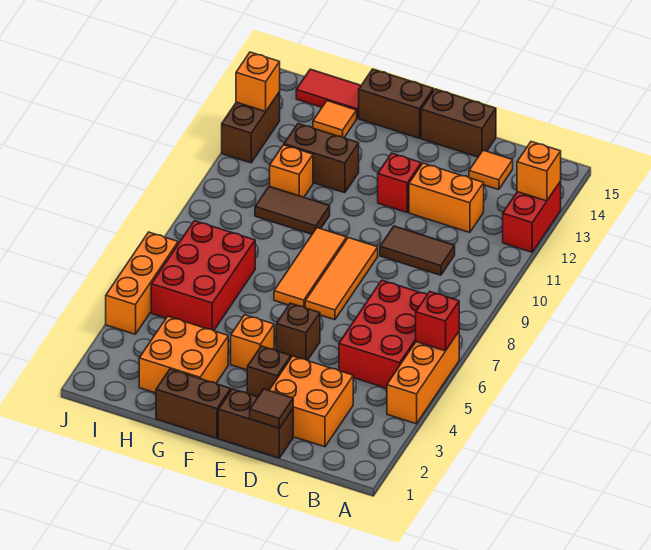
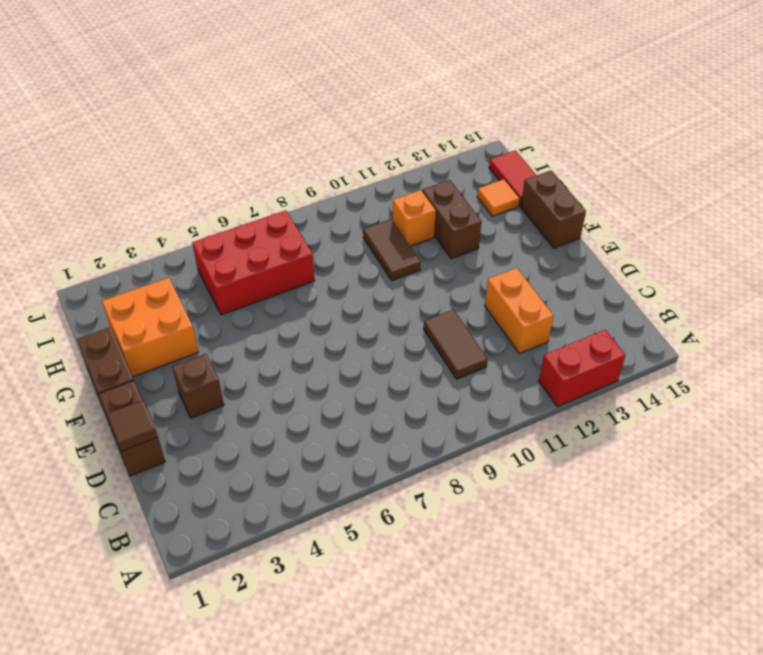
none -> orange 1x3 brick [387,332,459,424]
none -> red 2x3 brick [339,280,427,388]
none -> orange 2x2 brick [269,356,353,447]
none -> orange 1x1 tile [469,150,513,190]

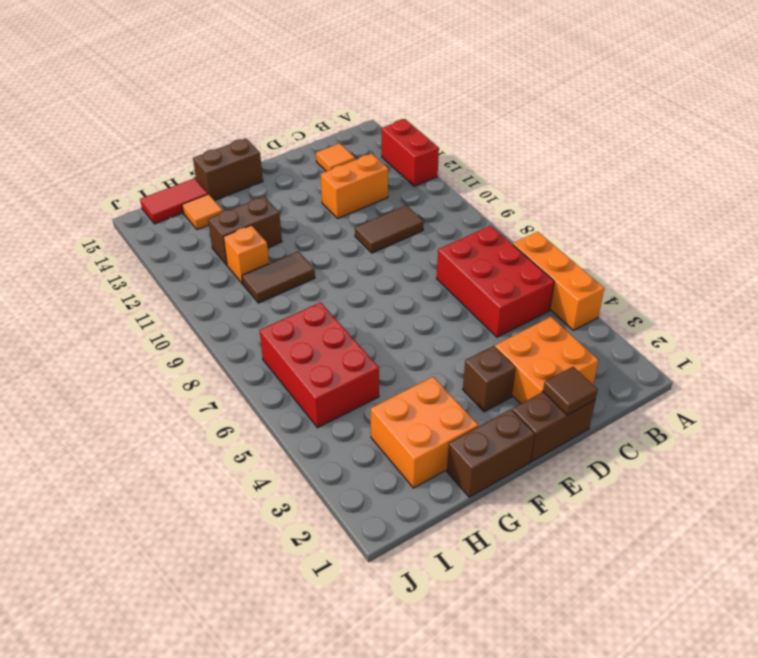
none -> brown 1x2 brick [421,89,496,157]
none -> brown 1x1 brick [276,303,320,361]
none -> orange 1x3 tile [305,238,378,320]
none -> red 1x1 brick [378,153,421,212]

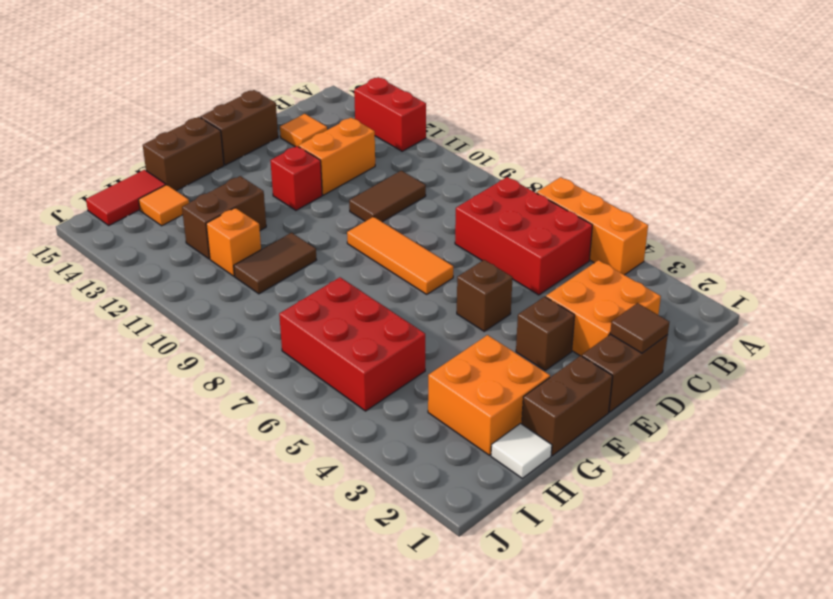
white 1x1 tile [491,424,552,478] -> none
none -> orange 1x1 brick [231,315,274,370]
none -> orange 1x3 tile [274,228,347,307]
none -> orange 1x3 brick [106,232,178,334]
none -> brown 1x2 brick [222,92,280,163]

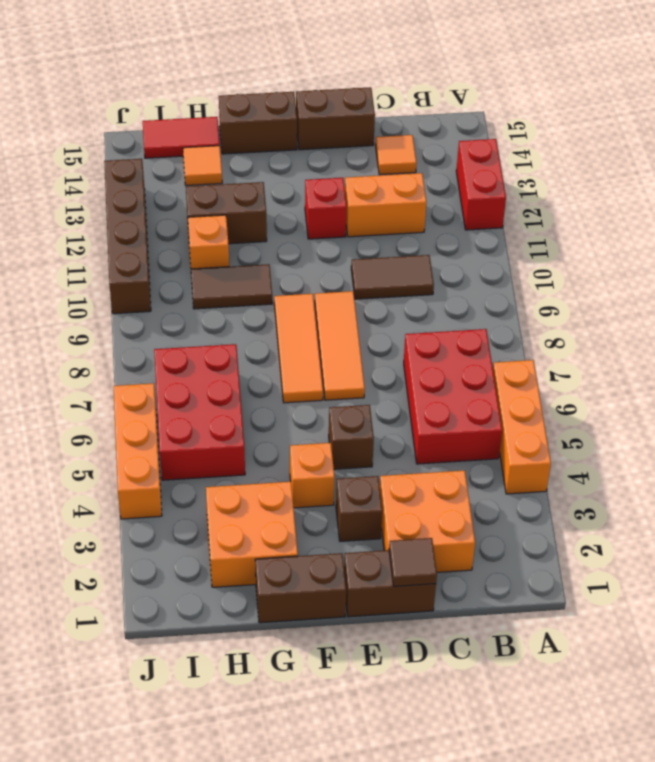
brown 1x4 brick [104,159,151,314] -> brown 1x2 brick [222,92,280,163]
none -> red 1x1 brick [416,292,459,351]
none -> orange 1x1 brick [517,142,561,201]
none -> orange 1x1 brick [236,52,280,111]

